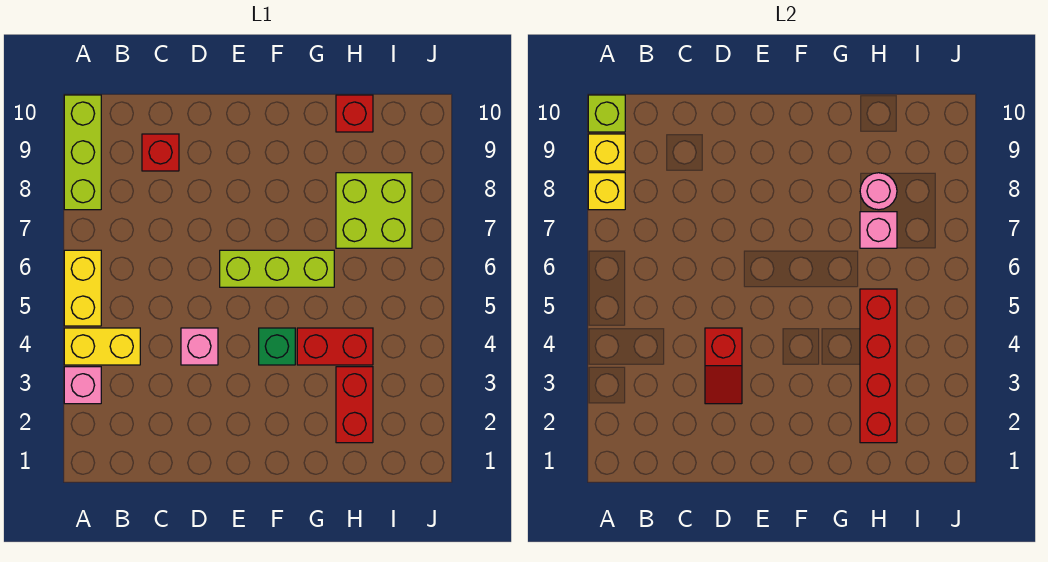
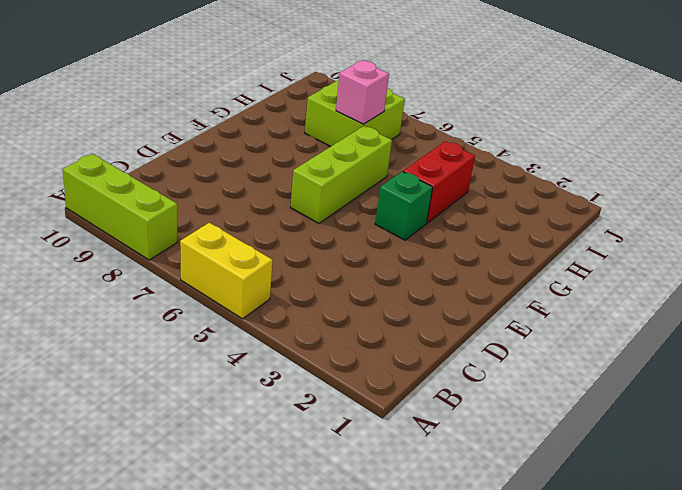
none -> pink 1x1 brick [64,367,101,404]
none -> yellow 1x2 brick [64,328,140,365]
none -> red 1x1 brick [142,134,179,171]

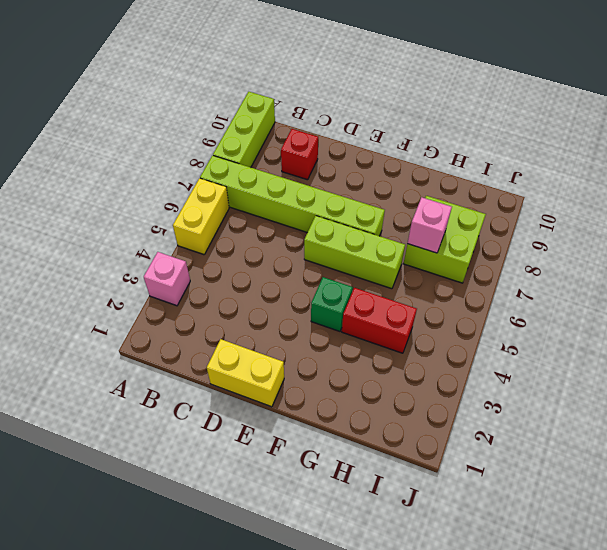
lime 1x6 brick [200,156,385,236] -> none
yellow 1x2 brick [207,339,284,407] -> yellow 1x2 brick moved to [64,328,140,365]
none -> pink 1x1 brick [181,328,218,365]
none -> red 1x2 brick [336,367,373,443]
none -> red 1x1 brick [336,95,373,132]

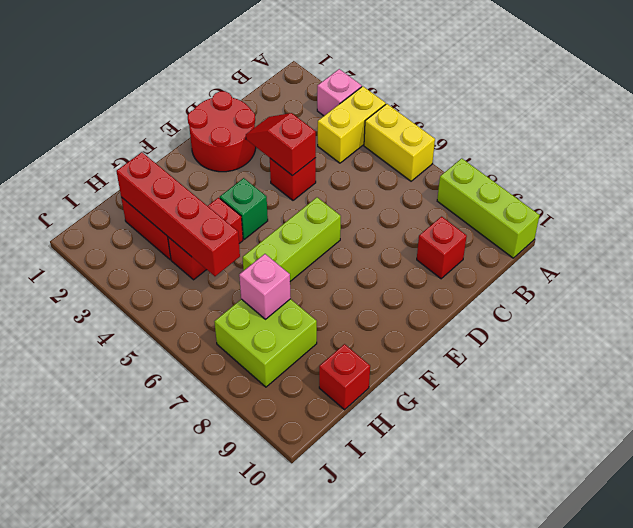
red 2x2 round brick [188,91,256,172] -> none
red 1x1 brick [270,158,316,200] -> pink 1x1 brick [181,328,218,365]
none -> yellow 1x1 brick [588,173,625,210]
none -> yellow 1x1 brick [588,134,625,171]
none -> lime 1x1 brick [588,95,625,132]

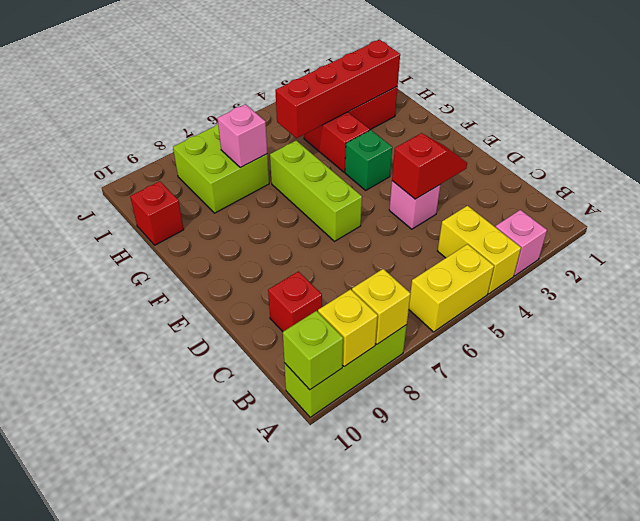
none -> pink 1x1 round brick [860,173,897,210]

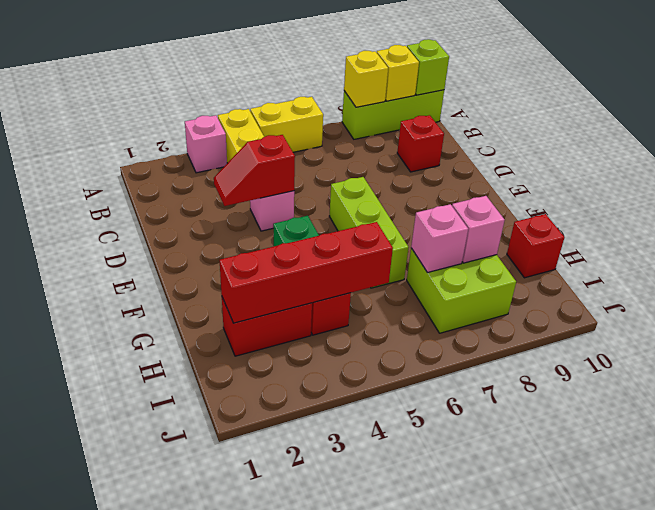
pink 1x1 brick [452,196,505,263] -> pink 1x1 round brick [860,173,897,210]

